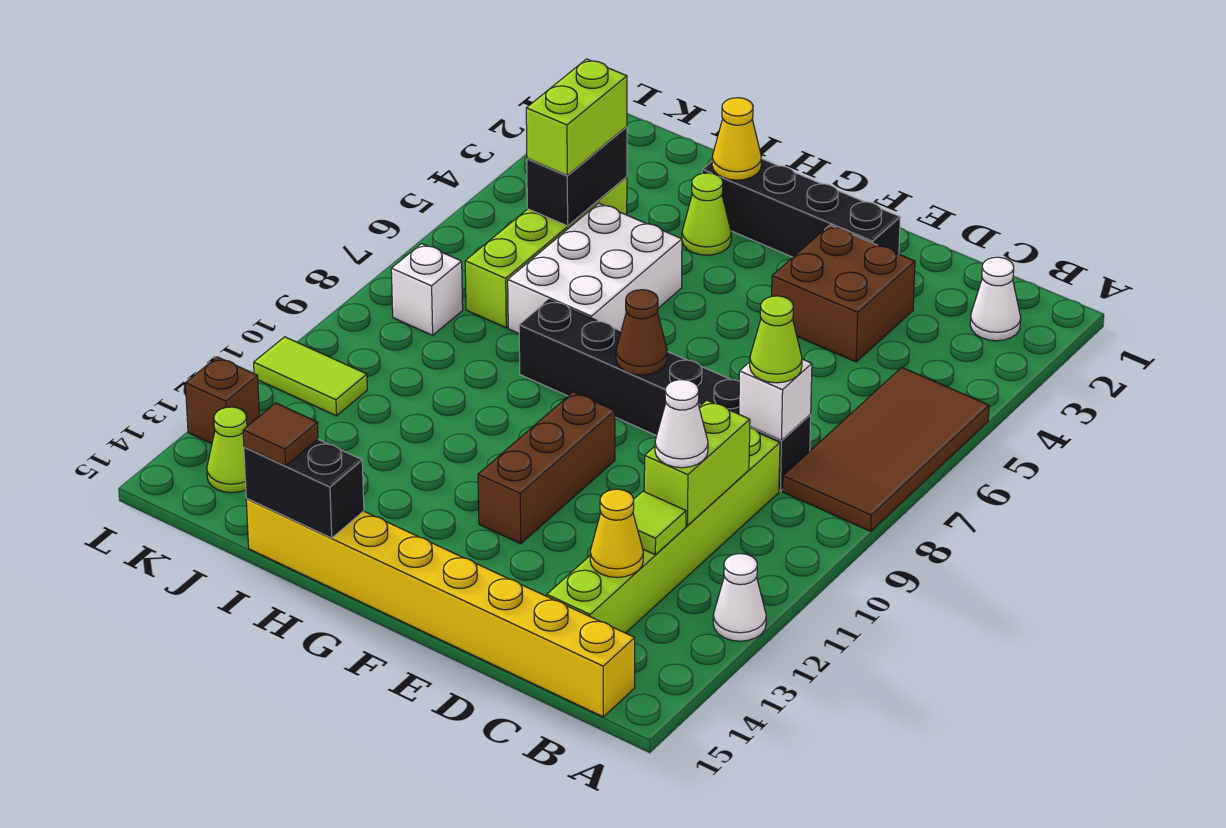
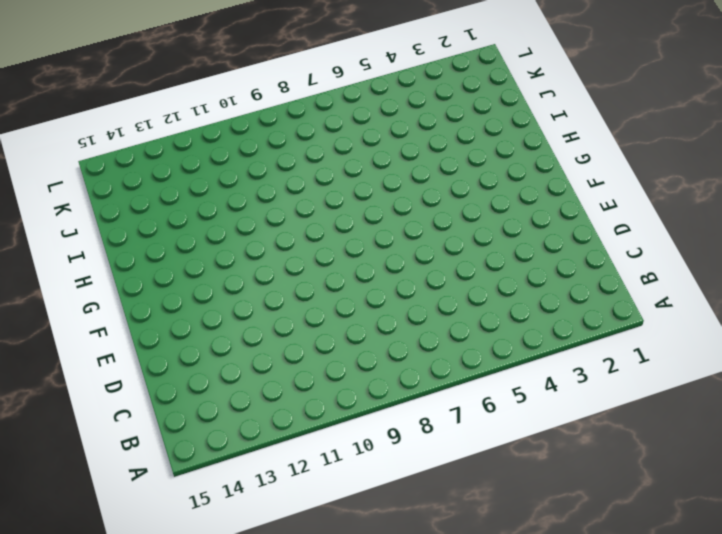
none -> brown 2x4 tile [783,367,989,531]
none -> white 1x1 cone [713,554,766,641]
none -> white 1x1 cone [970,257,1021,341]

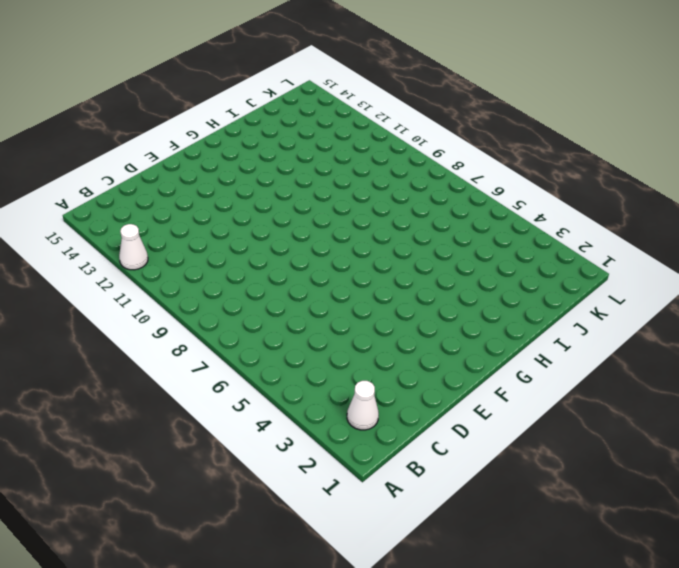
none -> brown 2x4 tile [783,367,989,531]
none -> yellow 1x8 brick [246,498,635,717]
none -> black 1x6 brick [519,300,811,491]

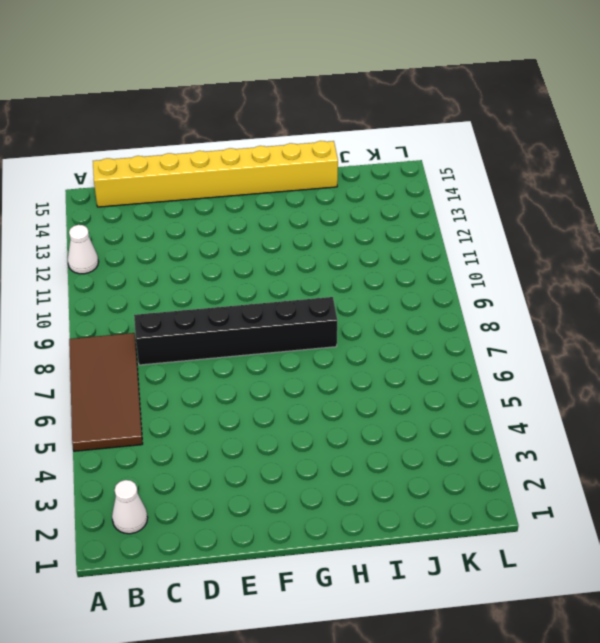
none -> lime 1x6 brick [547,428,780,633]
none -> brown 2x2 brick [772,225,915,362]
none -> black 1x4 brick [702,159,900,257]

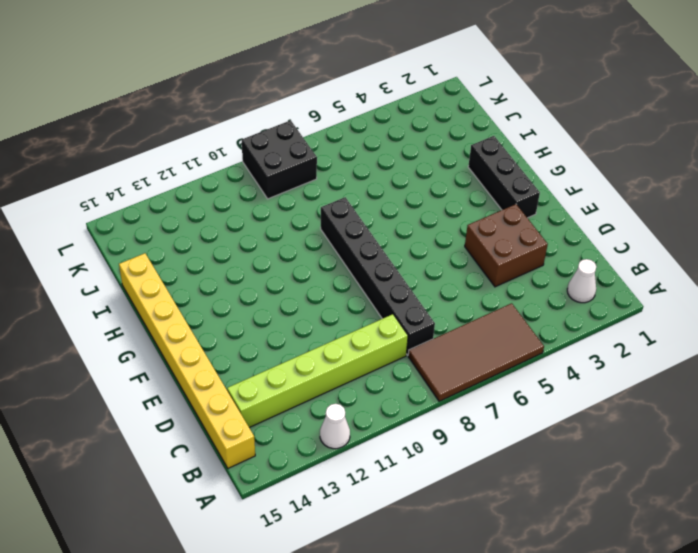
black 1x3 brick [468,136,540,218] -> black 1x4 brick [702,159,900,257]
black 2x2 brick [242,120,317,199] -> white 1x1 brick [391,244,463,335]
none -> brown 1x3 brick [478,392,615,544]
none -> lime 1x1 cone [682,173,731,255]
none -> white 2x3 brick [508,203,682,333]

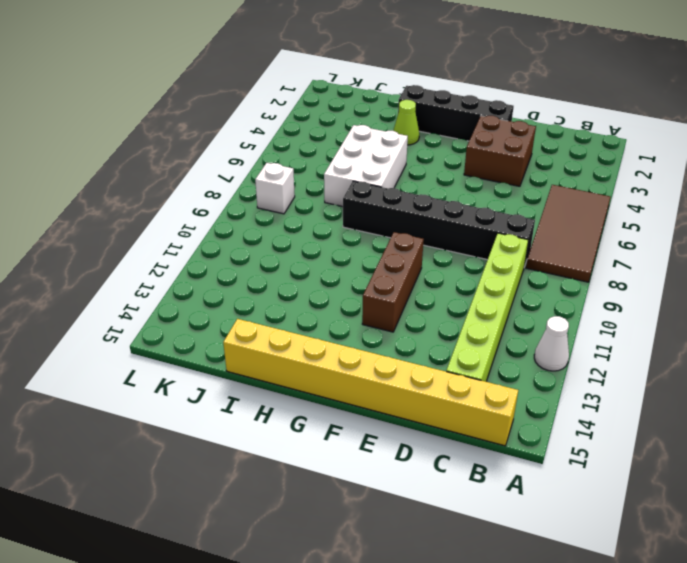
none -> white 1x1 cone [970,257,1021,341]
none -> lime 1x4 brick [465,177,627,328]
none -> lime 1x2 tile [254,337,367,416]

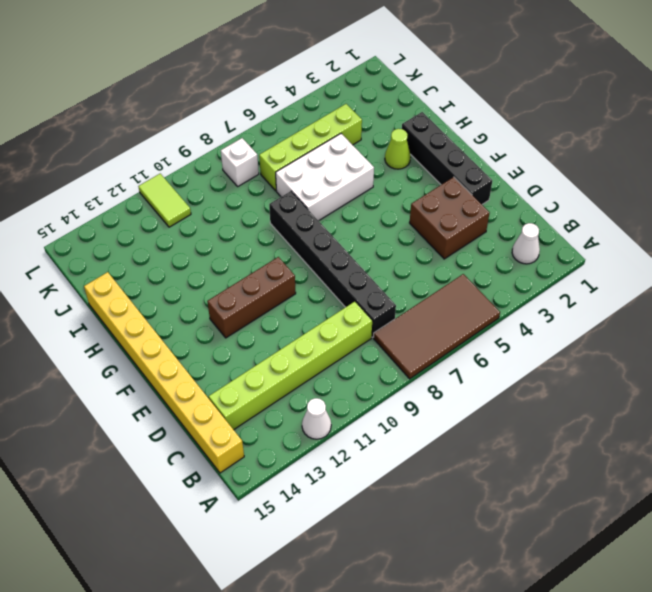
none -> lime 1x1 cone [207,407,247,493]
none -> brown 1x1 brick [185,357,259,444]
none -> white 1x1 brick [739,359,812,440]

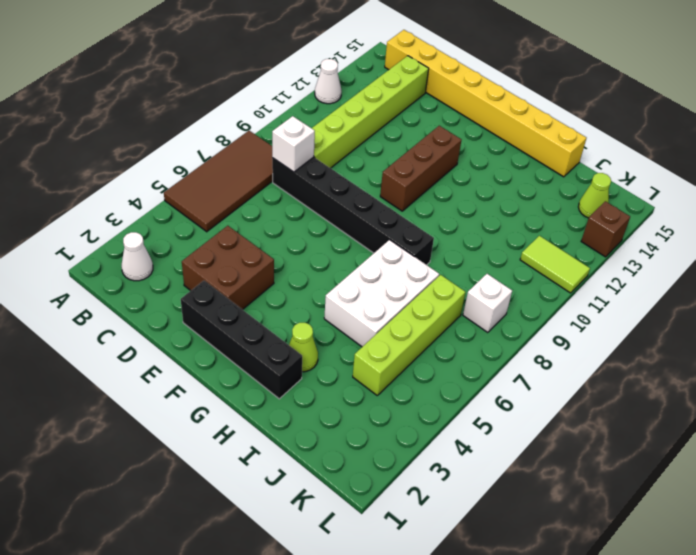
none -> lime 1x2 brick [644,400,750,526]
none -> lime 1x1 tile [633,491,686,555]
none -> yellow 1x1 cone [590,489,643,577]

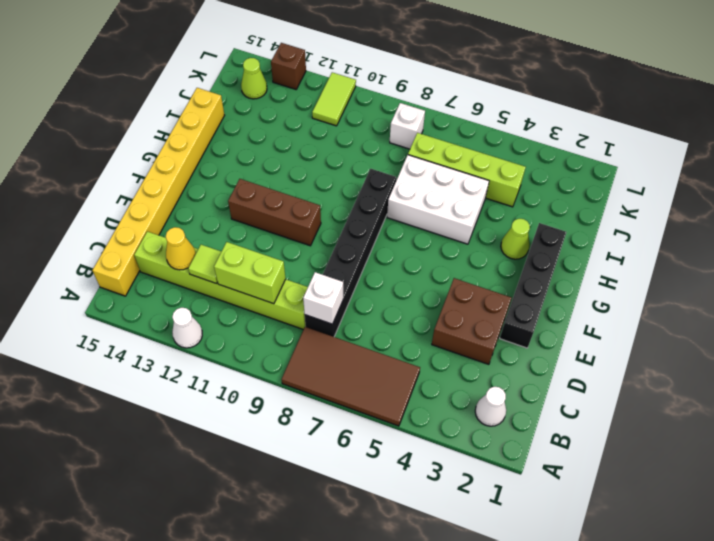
none -> brown 1x1 cone [616,290,667,375]
none -> yellow 1x1 cone [712,98,761,180]
none -> black 1x2 brick [244,439,364,538]

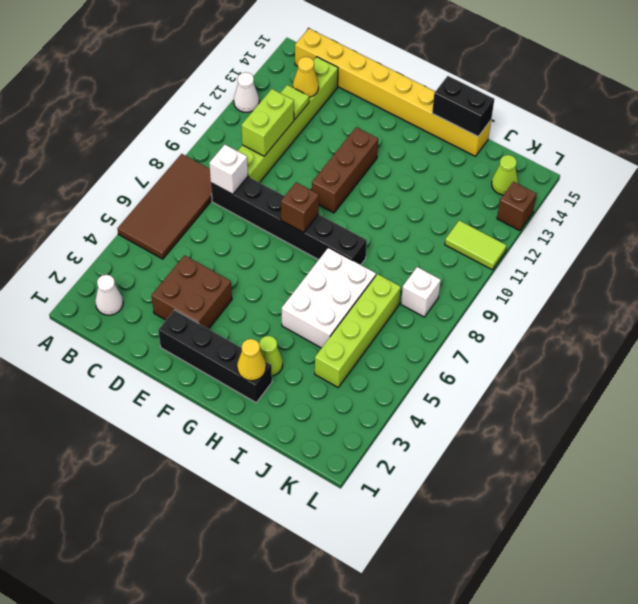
brown 1x1 brick [281,182,319,233] -> brown 1x1 cone [616,290,667,375]
none -> black 1x2 brick [527,127,627,226]
none -> lime 1x1 cone [750,296,802,383]
none -> white 1x1 cone [655,380,708,468]

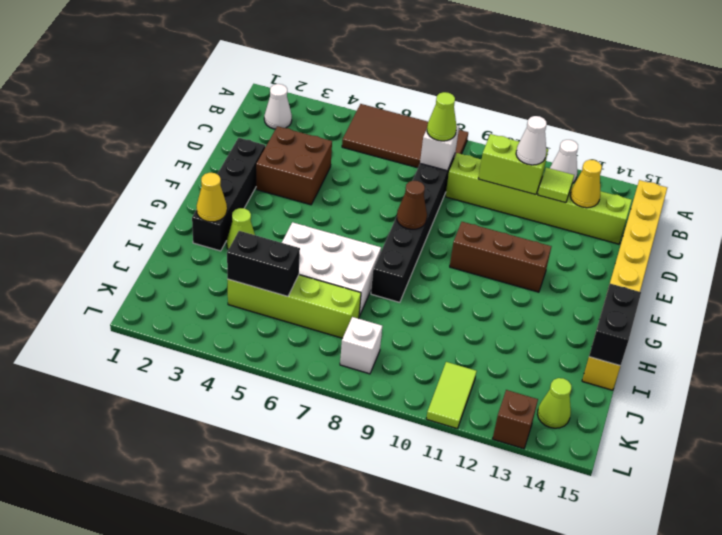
none -> brown 1x1 tile [243,403,318,466]
none -> lime 1x2 brick [526,59,627,175]

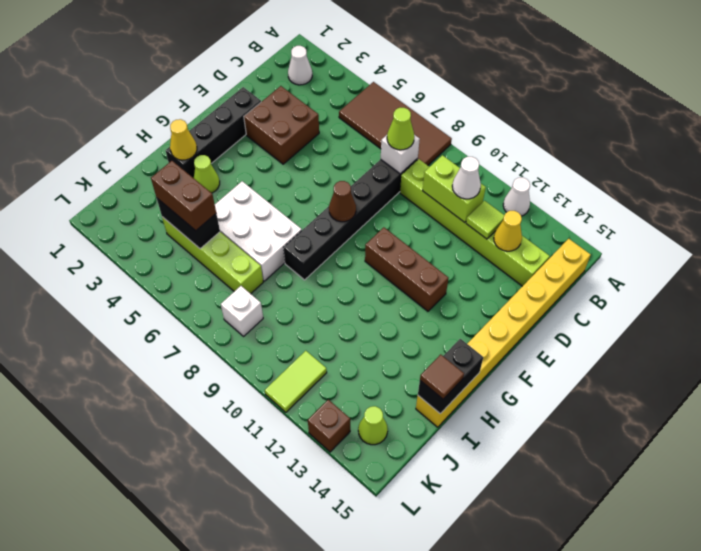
brown 1x2 brick [151,161,216,231] -> lime 1x2 brick [526,59,627,175]

